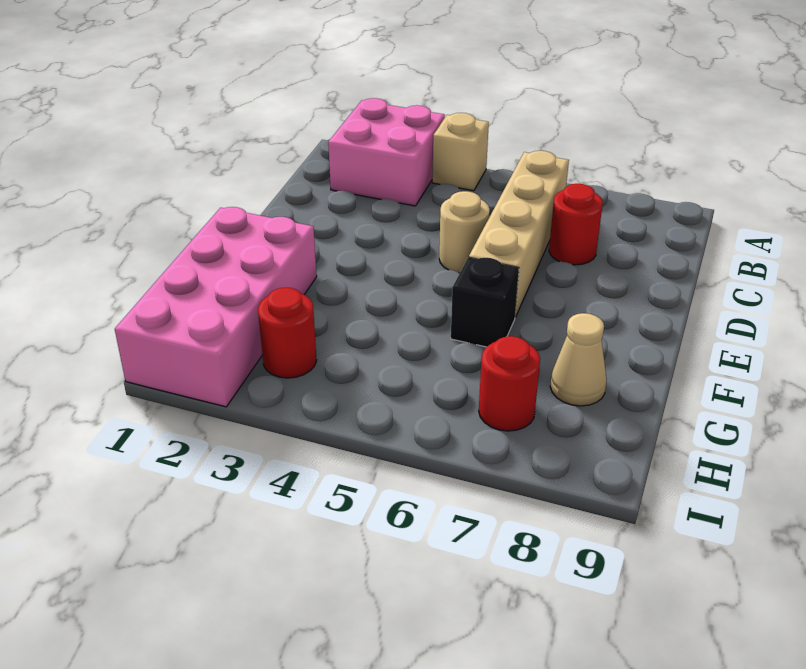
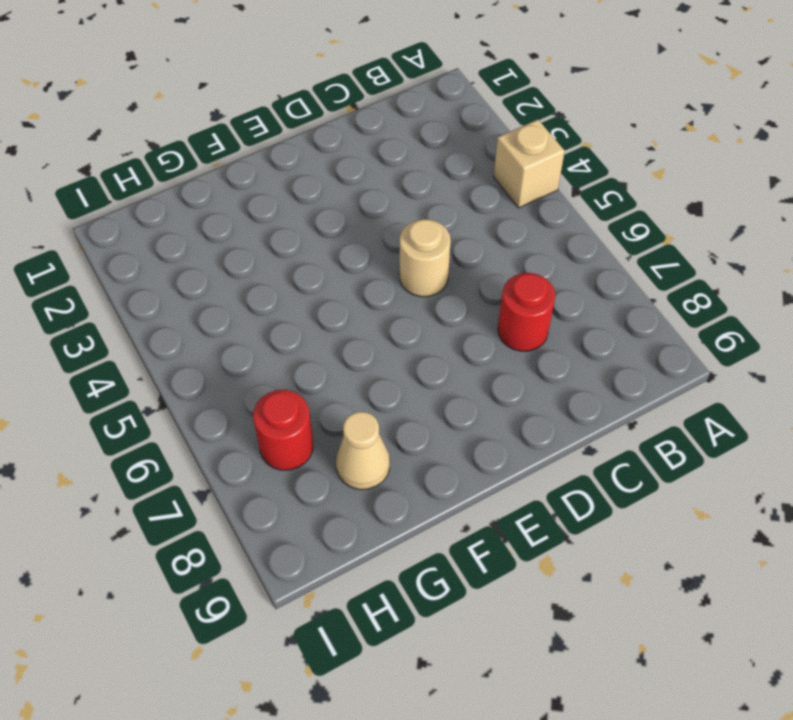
none -> pink 2x2 brick [328,98,445,206]
none -> tan 1x4 brick [469,151,569,317]

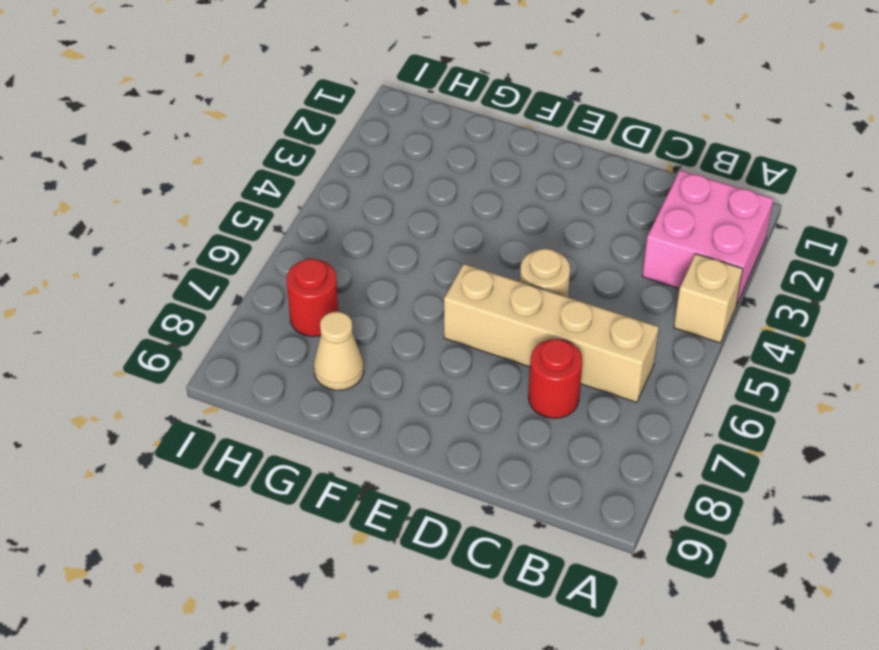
none -> pink 2x4 brick [115,207,317,407]
none -> black 1x1 brick [451,257,519,347]

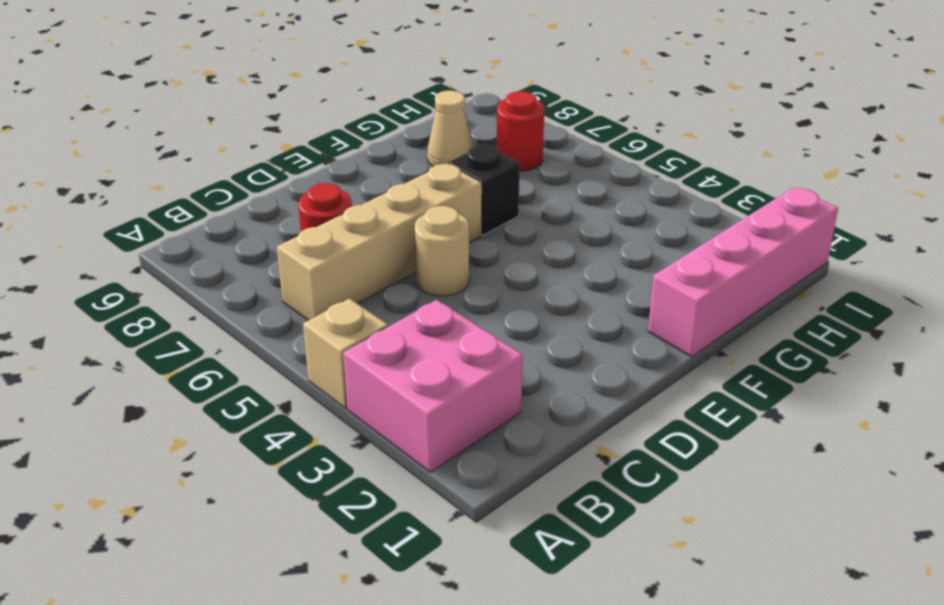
pink 1x4 brick [648,187,838,357] -> pink 2x4 brick [115,207,317,407]
none -> red 1x1 round brick [258,288,317,378]

